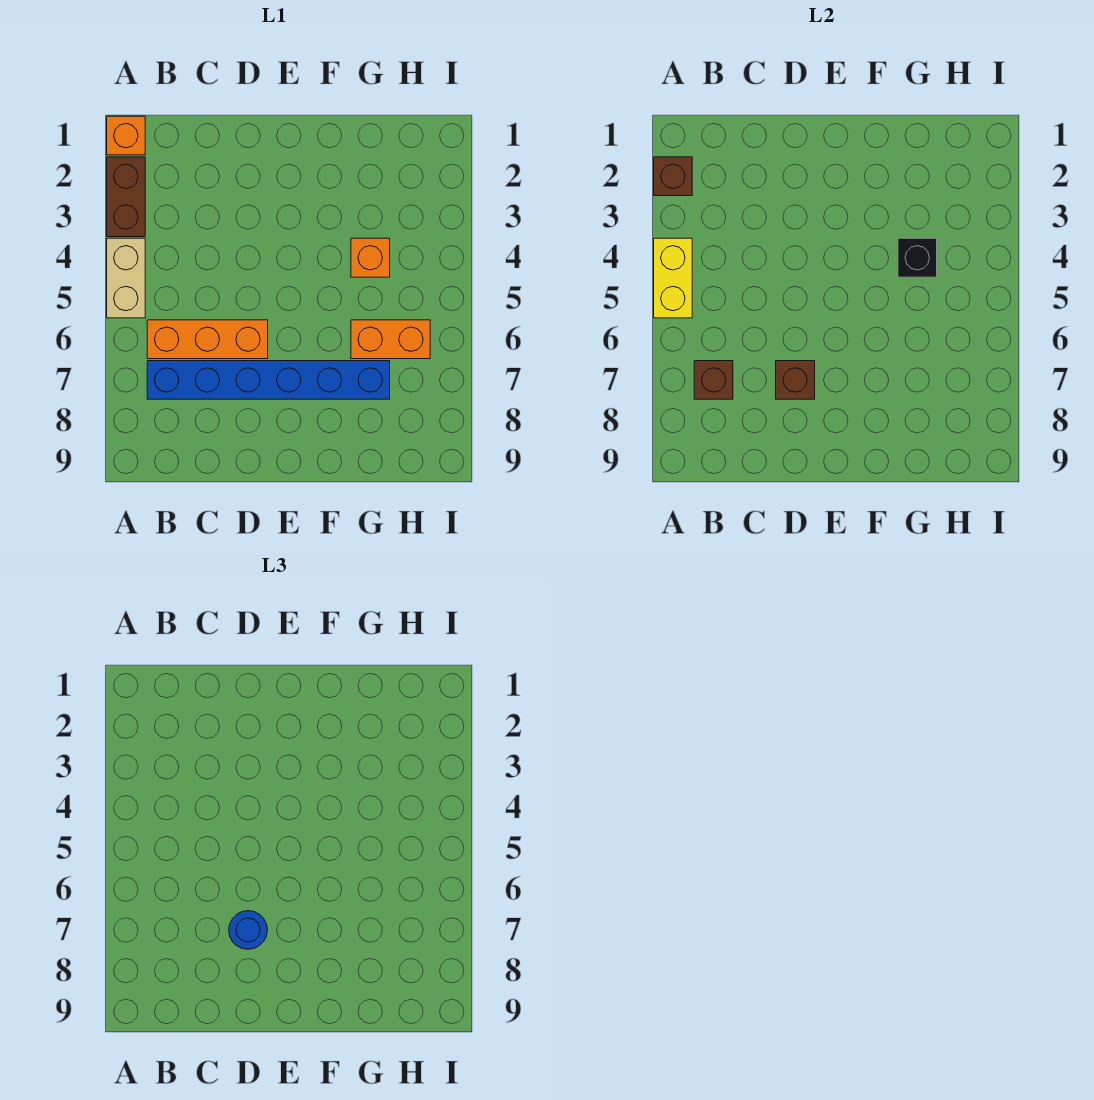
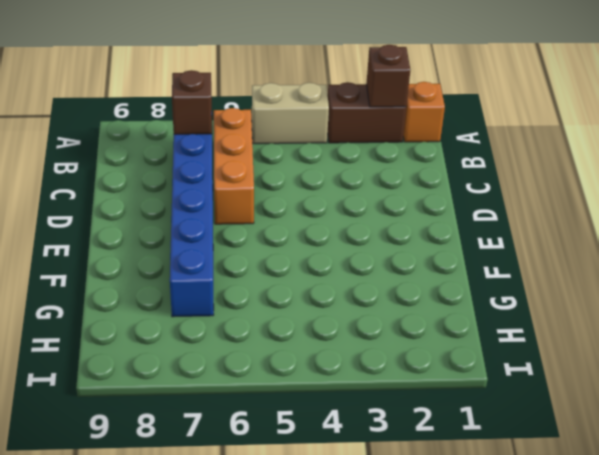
none -> orange 1x1 brick [351,238,390,277]
none -> orange 1x2 brick [351,320,430,359]
none -> yellow 1x2 brick [654,238,692,318]

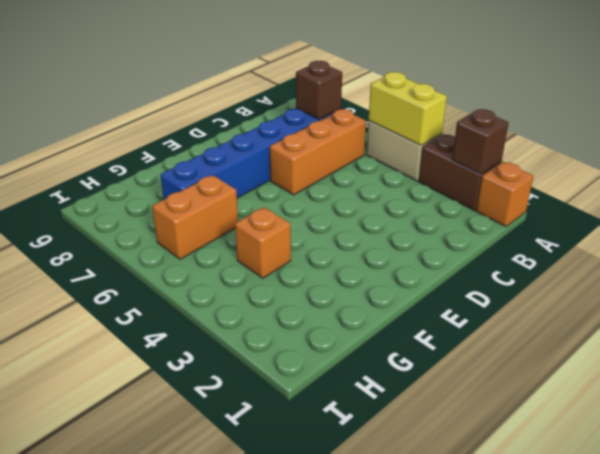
none -> brown 1x1 brick [776,361,815,399]
none -> black 1x1 brick [898,238,937,277]
none -> blue 1x1 round brick [229,911,267,949]

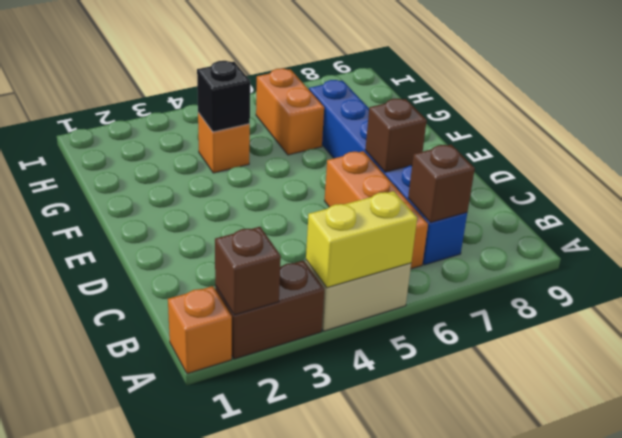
none -> blue 1x1 round brick [229,911,267,949]

